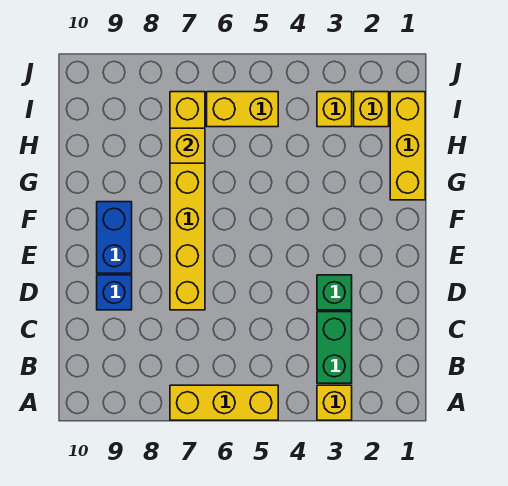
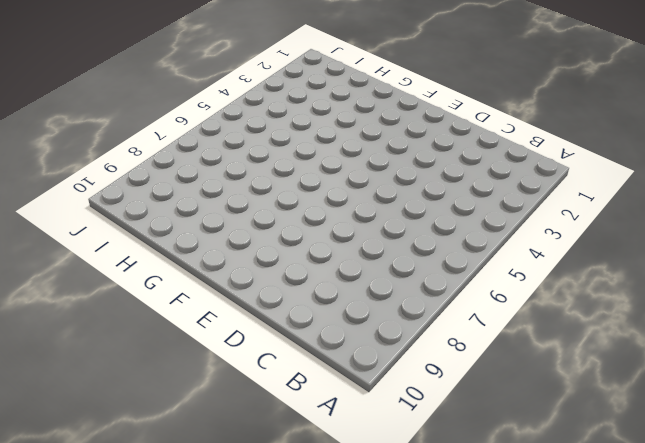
none -> yellow 1x1 brick [317,385,352,420]
none -> yellow 1x3 brick [170,385,278,420]
none -> green 1x2 brick [317,312,352,383]

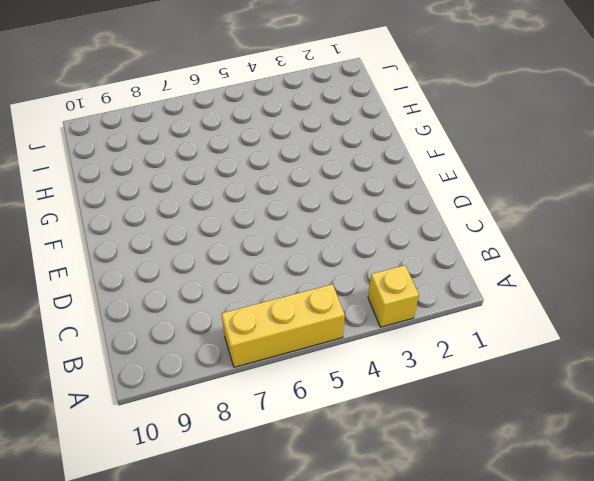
none -> green 1x2 brick [317,312,352,383]
none -> green 1x1 brick [317,275,352,310]
none -> yellow 1x6 brick [170,92,205,310]

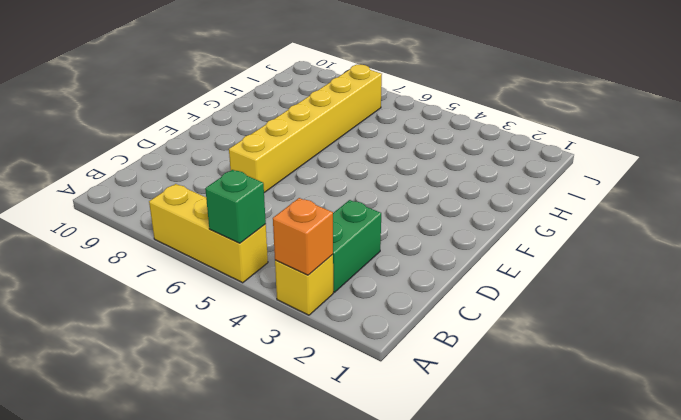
orange 1x1 brick [273,198,333,275] -> none
green 1x1 brick [205,170,266,243] -> green 1x1 brick moved to [317,275,352,310]
none -> blue 1x1 brick [97,275,132,310]
none -> blue 1x2 brick [97,202,132,273]
none -> yellow 1x3 brick [390,92,425,200]

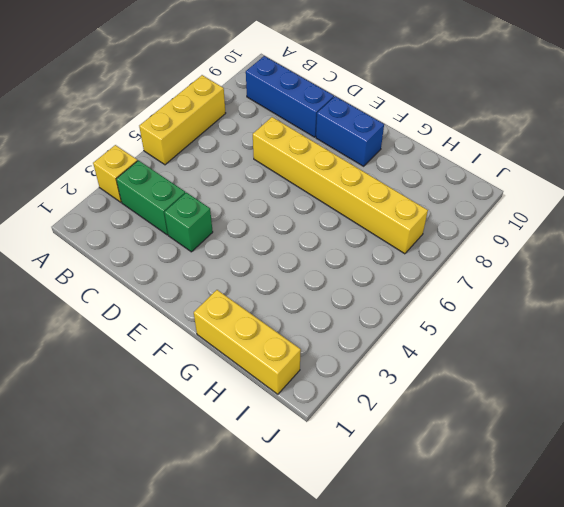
blue 1x3 brick [246,56,334,137] -> blue 1x1 brick [97,275,132,310]
none -> yellow 1x1 brick [354,92,389,127]
none -> yellow 1x1 brick [317,92,352,127]
none -> yellow 1x2 brick [207,92,278,127]

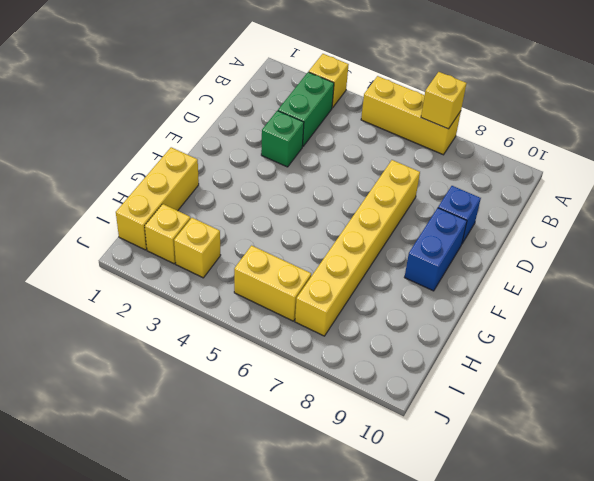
yellow 1x1 brick [421,72,467,129] -> yellow 1x1 brick moved to [170,128,205,163]

